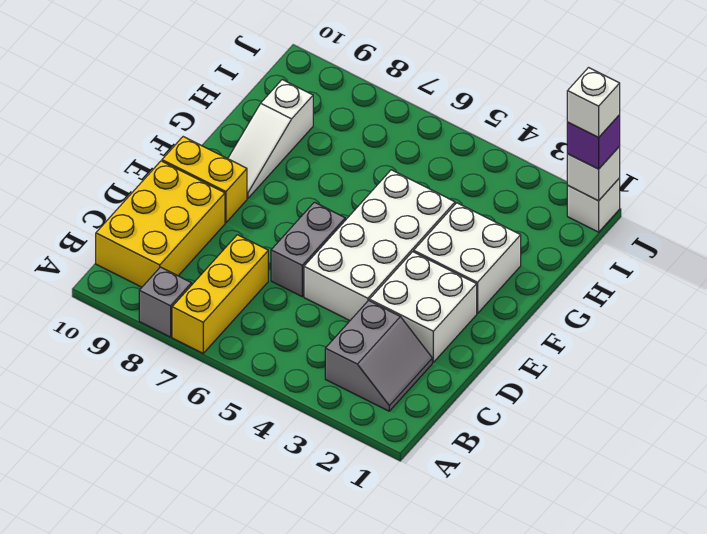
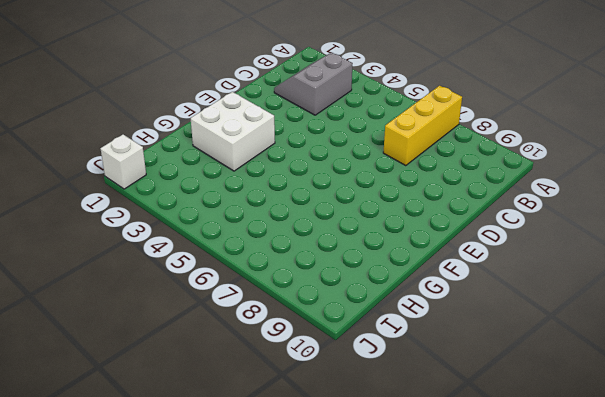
none -> grey 1x1 brick [139,267,192,337]
none -> yellow 2x3 brick [96,161,225,287]
none -> white 2x2 brick [369,252,477,362]

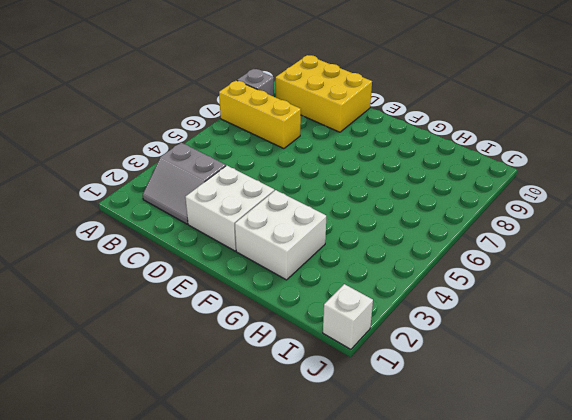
none -> white 2x4 brick [304,170,455,321]
none -> grey 1x2 brick [271,202,345,296]
none -> yellow 1x2 brick [162,137,247,223]

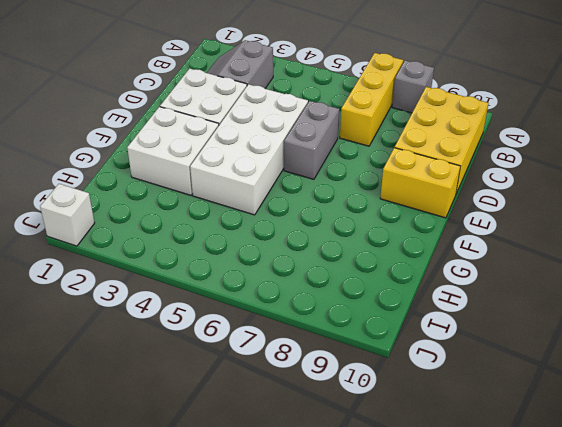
none -> white 1x3 slope [228,80,313,198]
none -> white 1x1 brick [567,147,620,201]
none -> purple 1x1 brick [567,115,620,169]

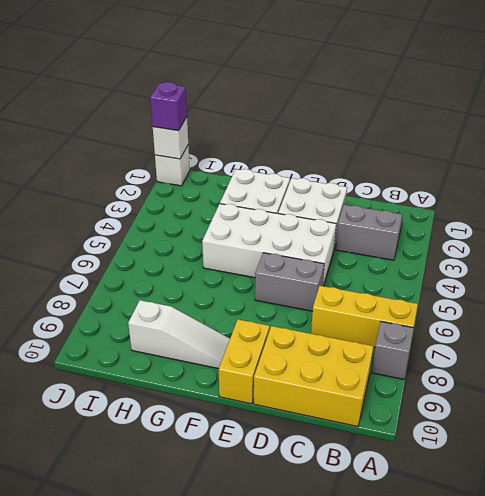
none -> white 1x1 brick [567,68,620,137]

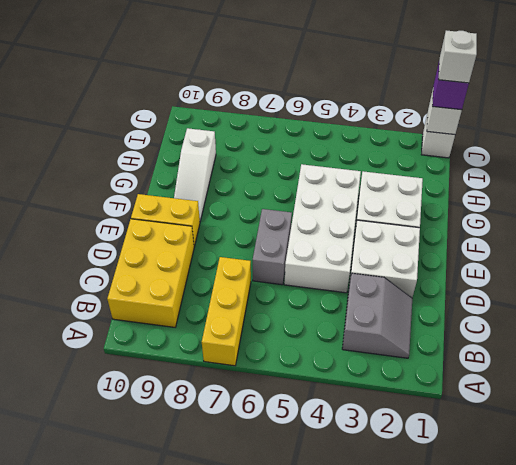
none -> grey 1x1 brick [139,267,192,337]

